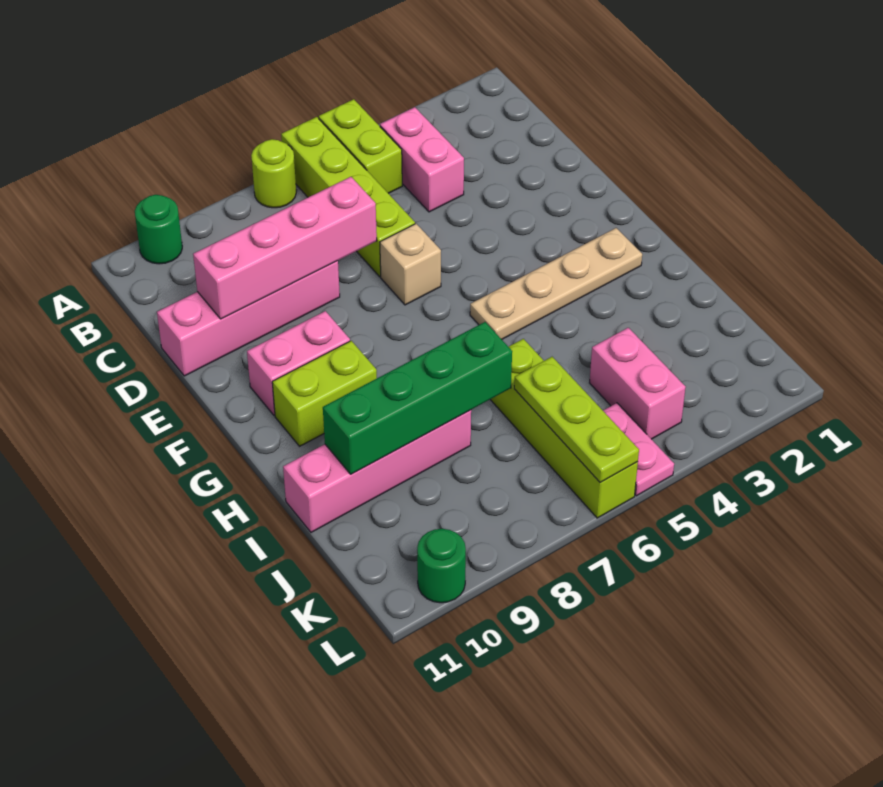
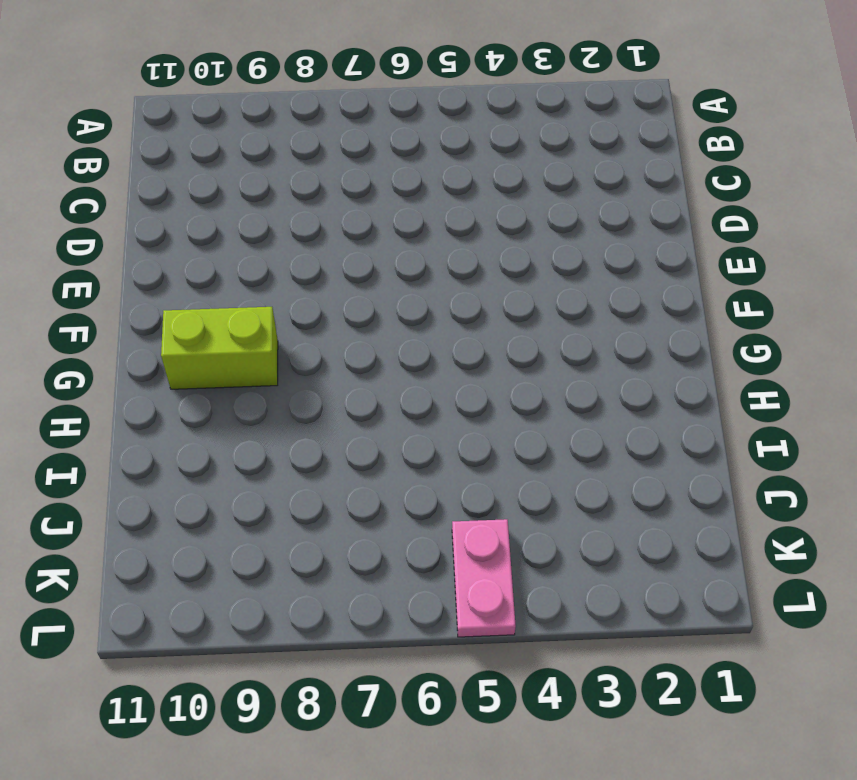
none -> lime 1x2 brick [319,99,402,193]
none -> lime 1x4 brick [281,117,415,277]
none -> lime 1x1 round brick [251,139,296,208]

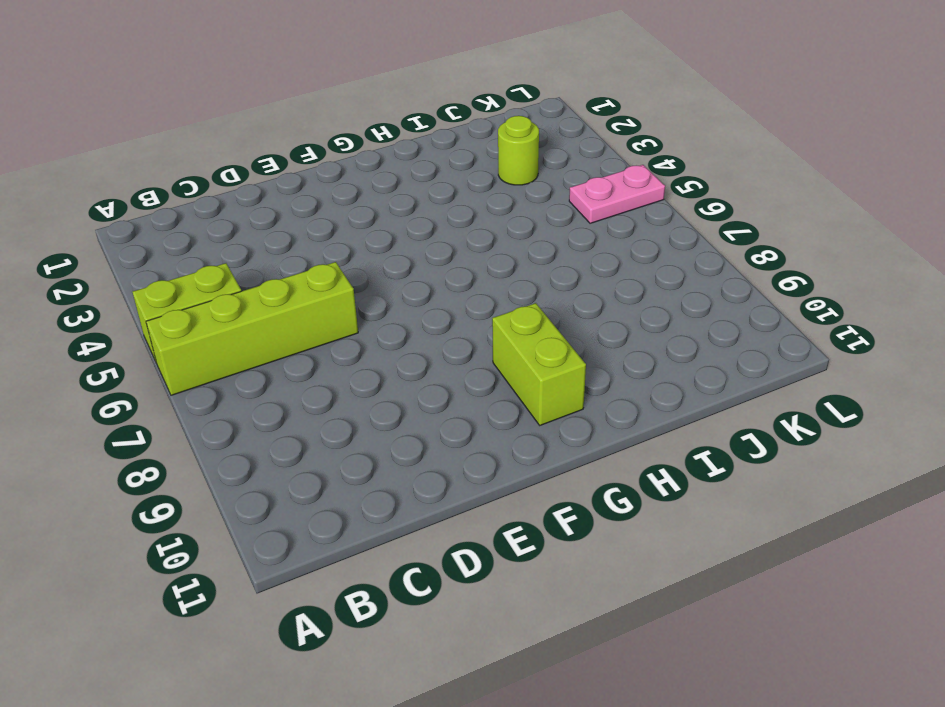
lime 1x1 round brick [498,116,539,185] -> lime 1x1 round brick moved to [251,139,296,208]
none -> green 1x1 round brick [135,195,182,264]
none -> pink 1x2 brick [380,107,464,212]
none -> pink 1x4 brick [157,261,340,376]

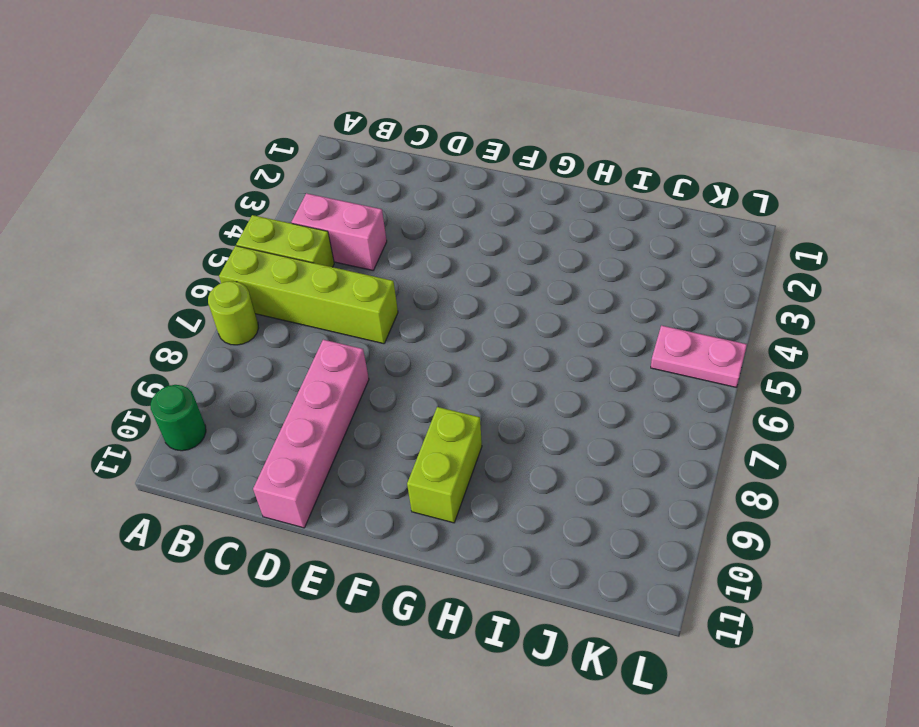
none -> tan 1x1 brick [380,224,441,305]
none -> pink 1x2 brick [247,311,350,416]
none -> tan 1x4 plate [470,228,642,339]

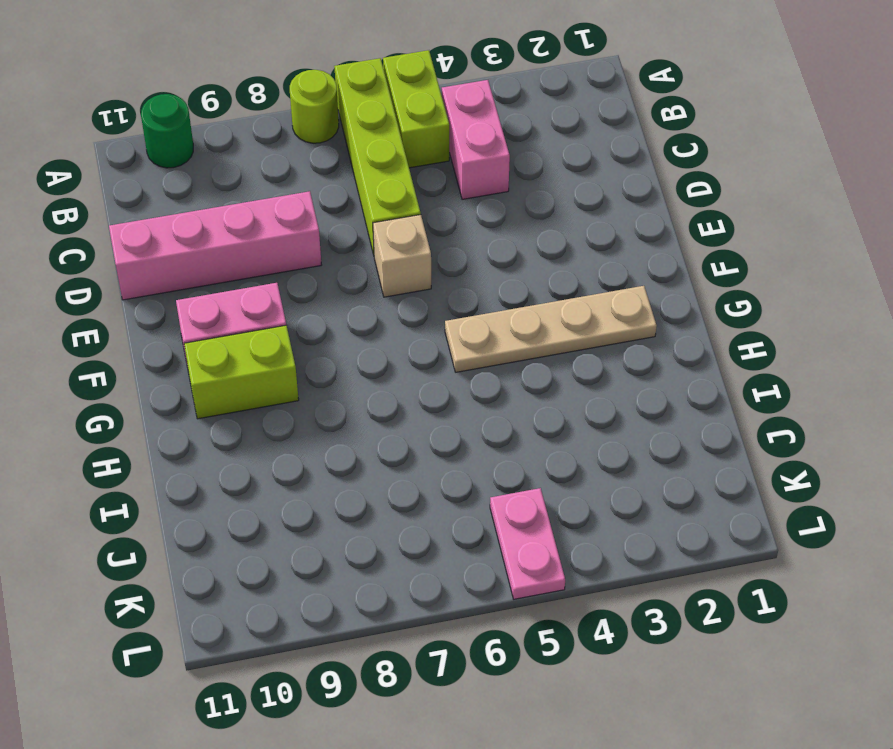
none -> lime 1x4 brick [490,339,638,518]
none -> pink 1x4 brick [283,410,471,532]
none -> pink 1x2 brick [590,328,686,439]

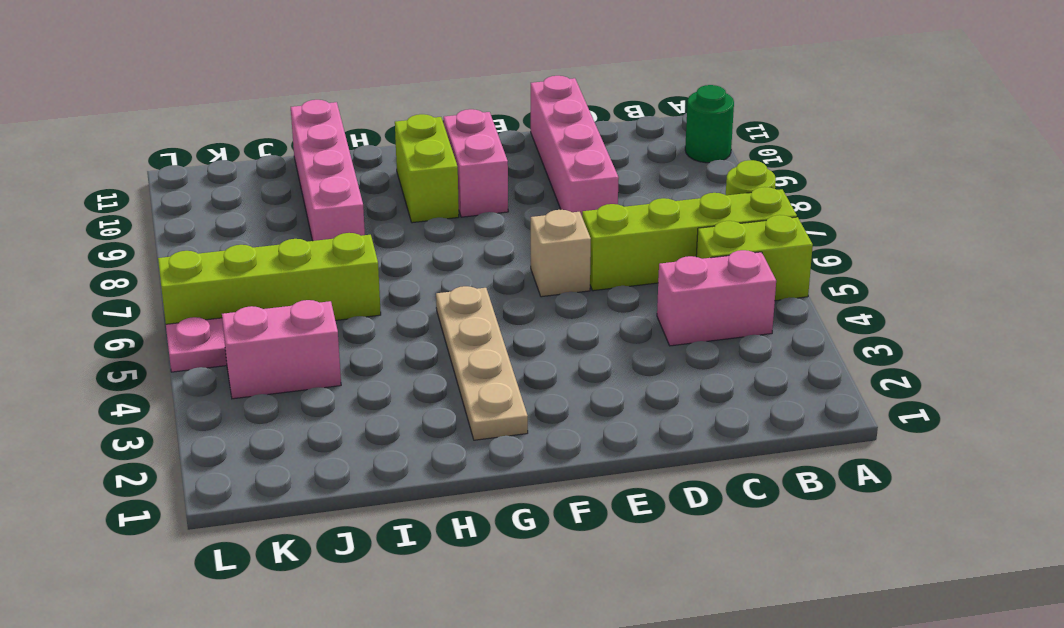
none -> green 1x1 round brick [417,529,466,603]
none -> pink 1x4 brick [193,177,377,319]
none -> green 1x4 brick [323,322,512,474]

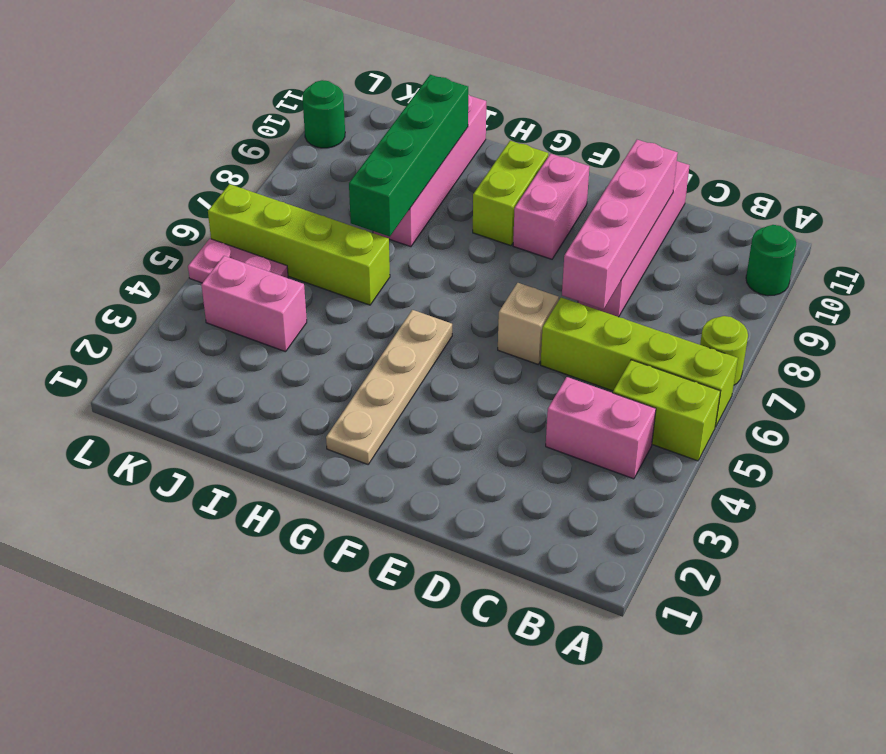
none -> lime 1x3 plate [514,357,639,483]

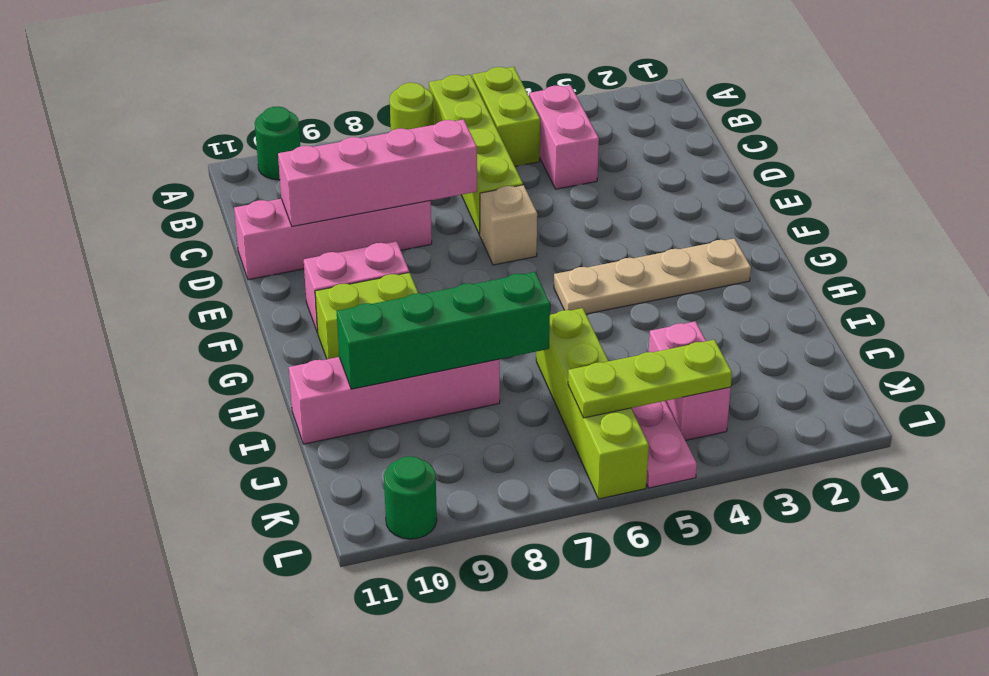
lime 1x3 plate [568,340,732,418] -> lime 1x3 plate turned to [514,357,639,483]

